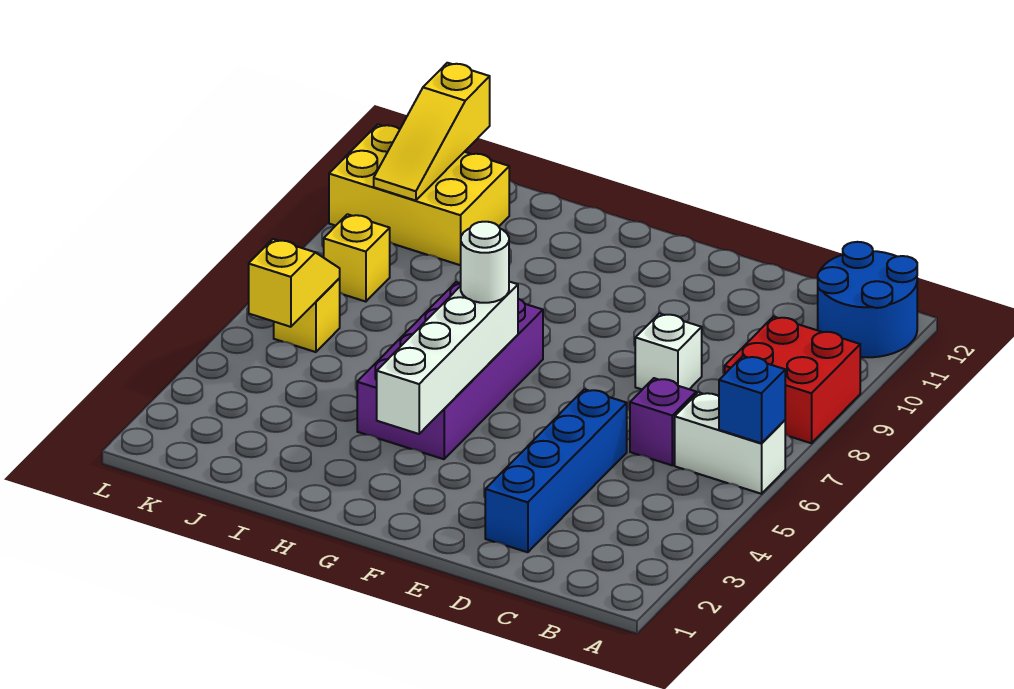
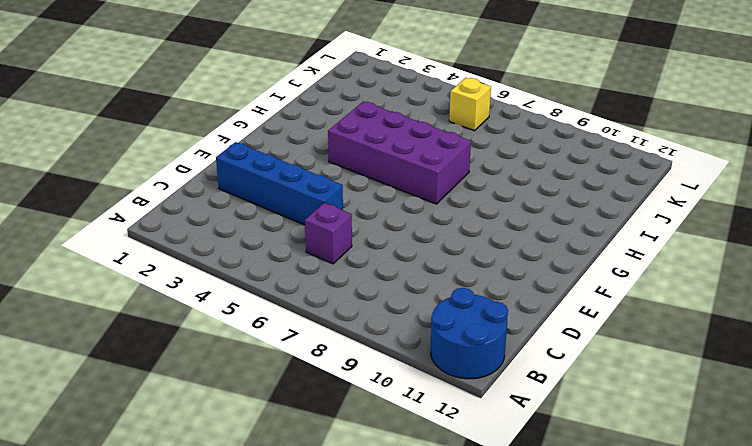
none -> white 1x2 brick [675,392,785,494]
none -> red 2x2 brick [725,317,860,443]
none -> white 1x1 brick [635,313,702,390]

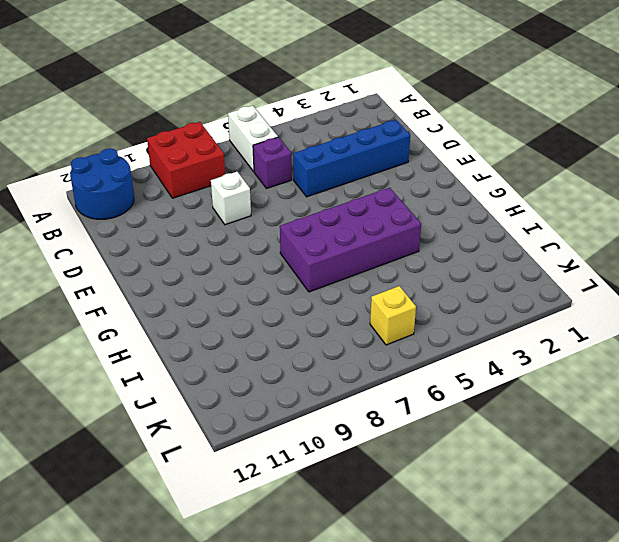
none -> yellow 2x3 brick [329,124,509,265]
none -> yellow 1x1 brick [324,214,390,302]
none -> blue 1x1 brick [719,356,785,443]

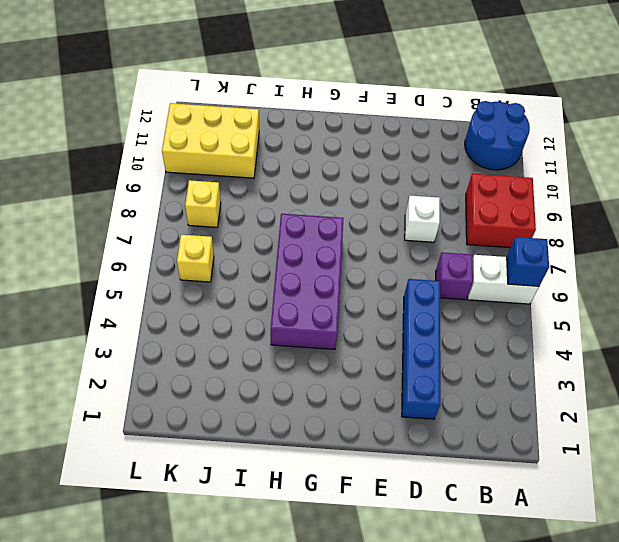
none -> white 1x4 brick [377,282,518,434]
none -> yellow 1x2 slope [249,239,340,327]
none -> yellow 1x3 slope [374,63,490,201]

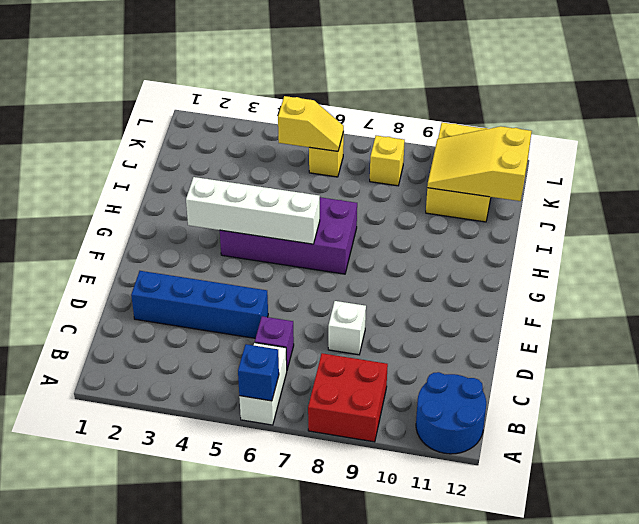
yellow 2x3 slope [427,126,532,201] -> yellow 1x3 slope [374,63,490,201]
none -> white 1x1 round brick [460,222,509,303]

